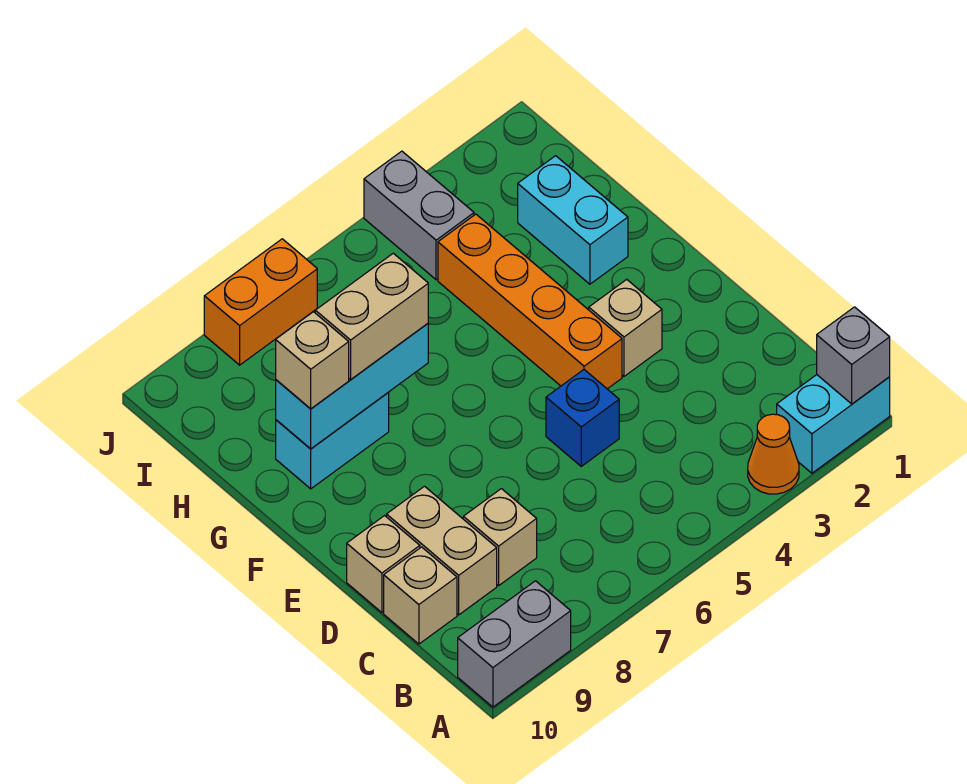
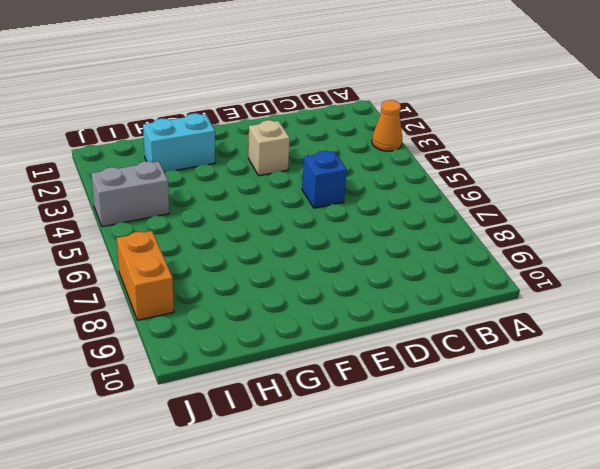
none -> cyan 1x2 brick [777,375,890,473]
none -> grey 1x2 brick [458,581,571,707]
none -> tan 1x1 brick [463,489,537,585]

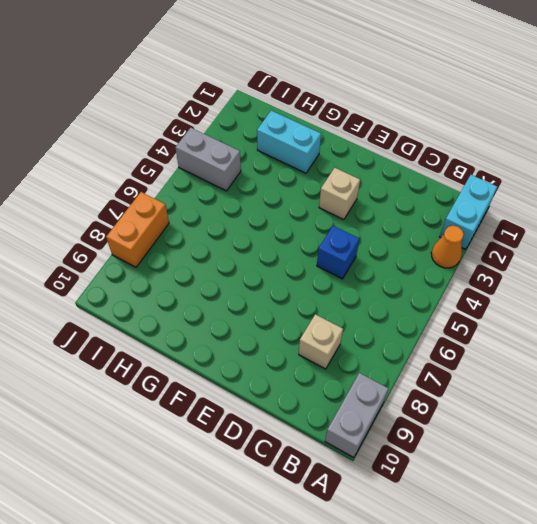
none -> tan 1x2 brick [387,486,497,615]
none -> tan 1x1 brick [384,547,457,644]
none -> tan 1x1 brick [347,516,420,613]

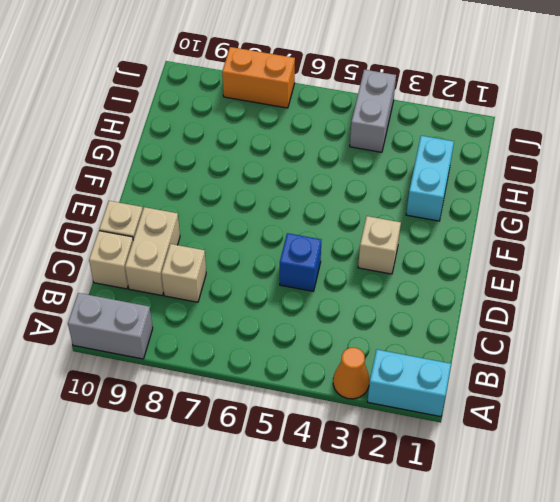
none -> orange 1x4 brick [438,214,622,389]
none -> cyan 1x2 brick [276,393,389,489]
none -> grey 1x1 brick [817,307,890,404]

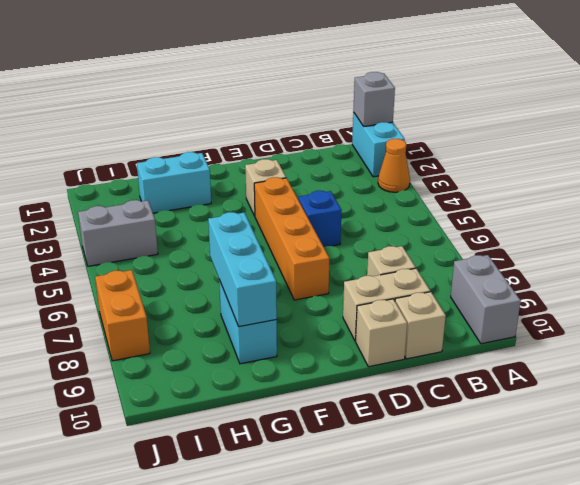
orange 1x4 brick [254,177,329,300] -> orange 1x4 brick turned to [438,214,622,389]
none -> tan 1x2 brick [315,253,428,379]
none -> tan 1x1 brick [276,312,349,409]

